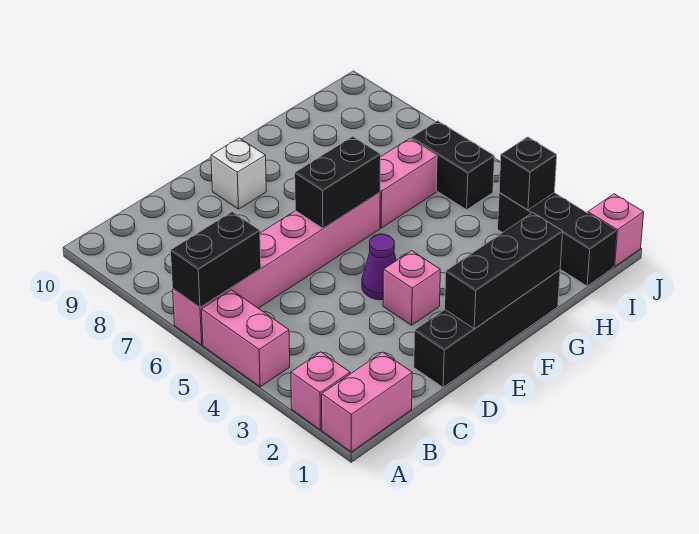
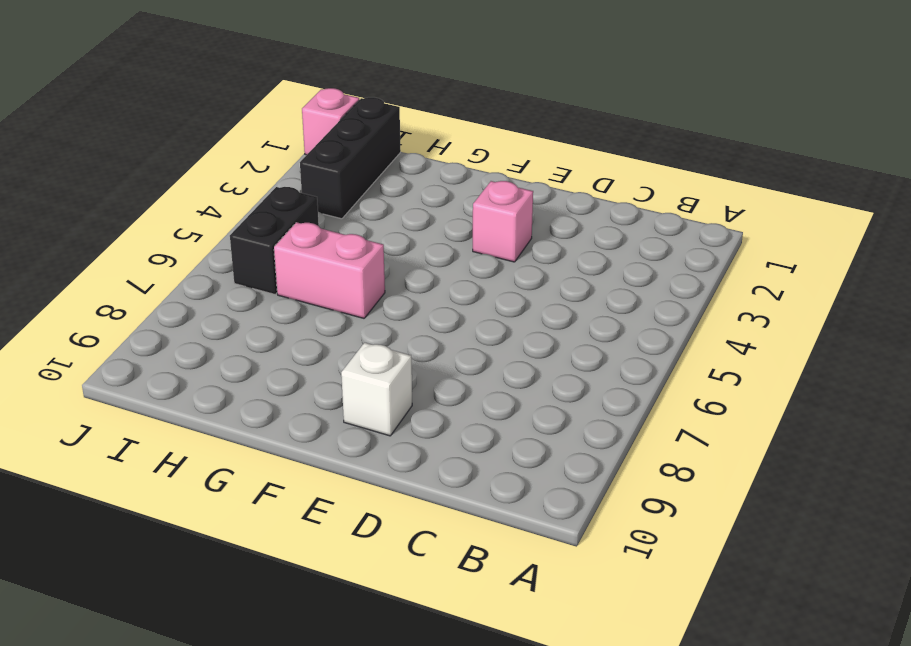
none -> pink 1x2 brick [322,352,412,452]
none -> pink 1x1 brick [291,352,350,430]
none -> pink 1x2 brick [201,290,290,387]

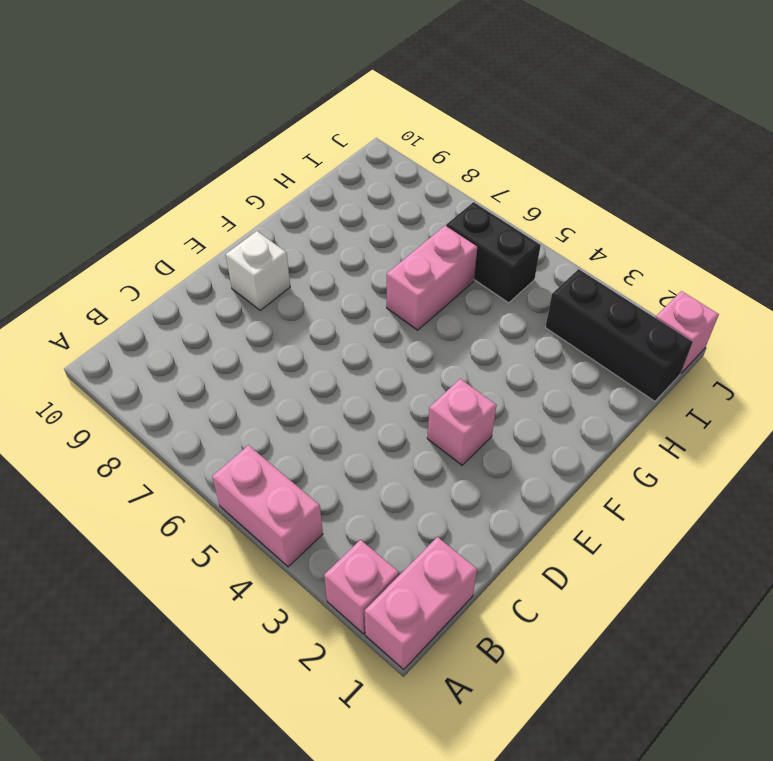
none -> pink 1x6 brick [173,192,380,345]
none -> black 1x4 brick [414,270,560,387]
none -> purple 1x1 cone [362,235,396,300]

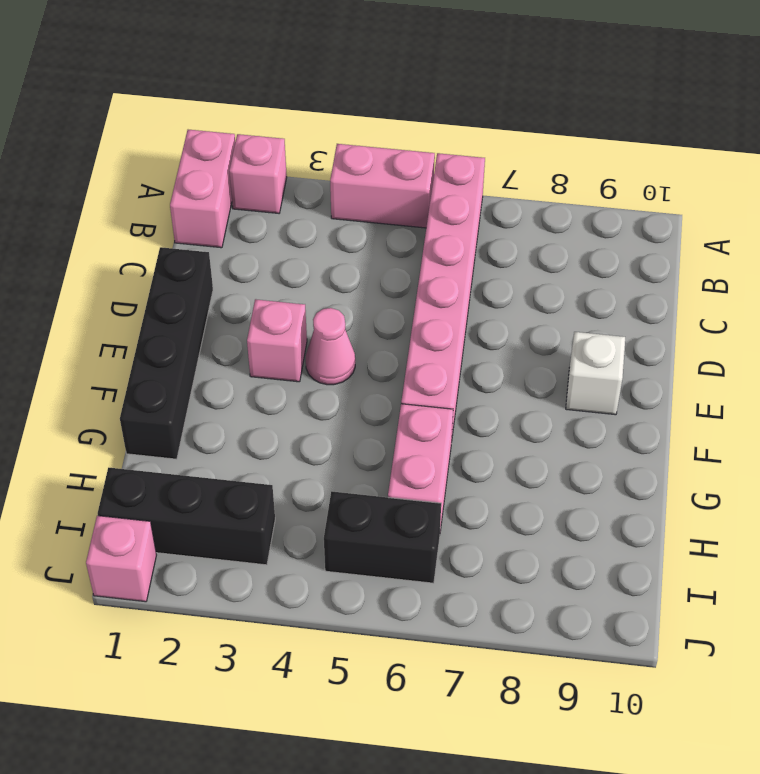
pink 1x1 cone [306,308,355,385] -> purple 1x1 cone [362,235,396,300]
none -> black 1x2 brick [171,212,261,307]
none -> black 1x3 brick [445,213,563,329]
none -> black 1x2 brick [295,136,381,228]

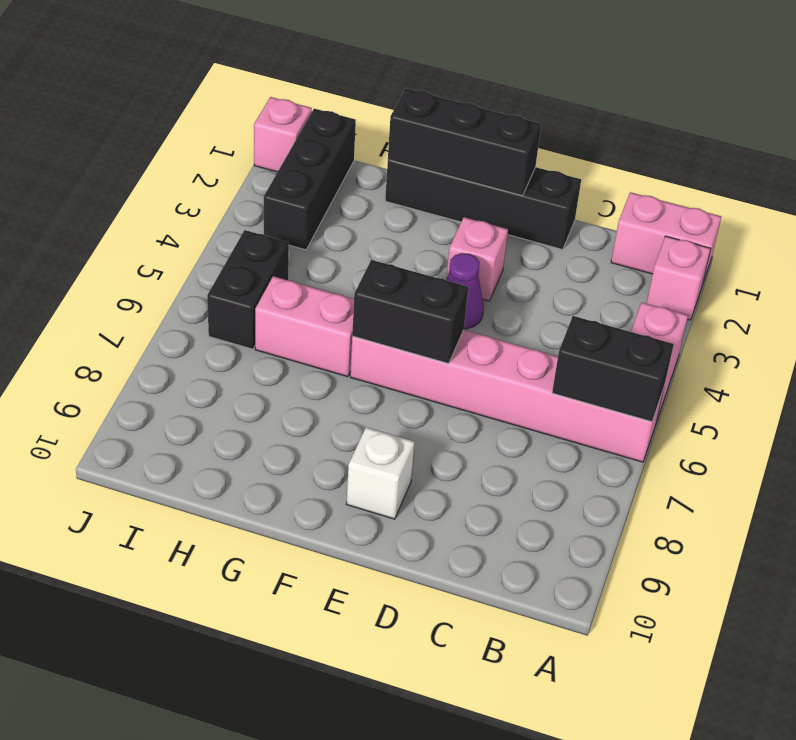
none -> black 1x1 brick [499,137,557,210]

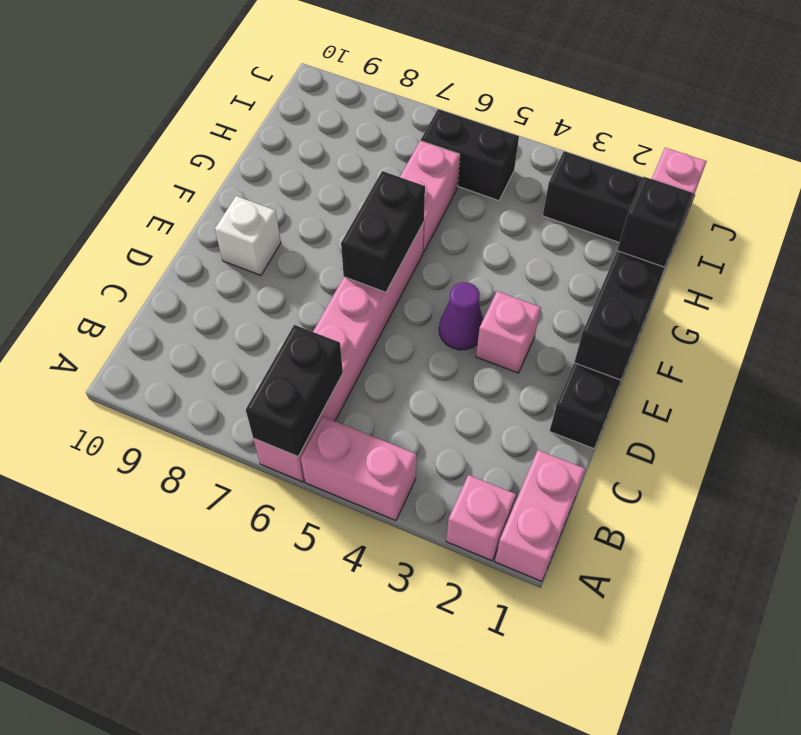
black 1x1 brick [617,177,692,267] -> black 1x1 brick moved to [499,137,557,210]

